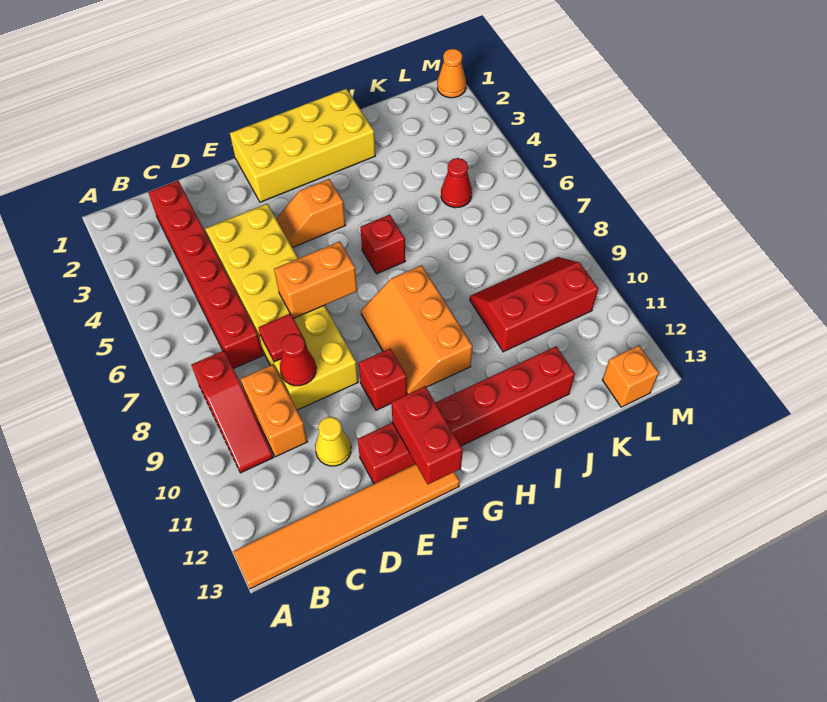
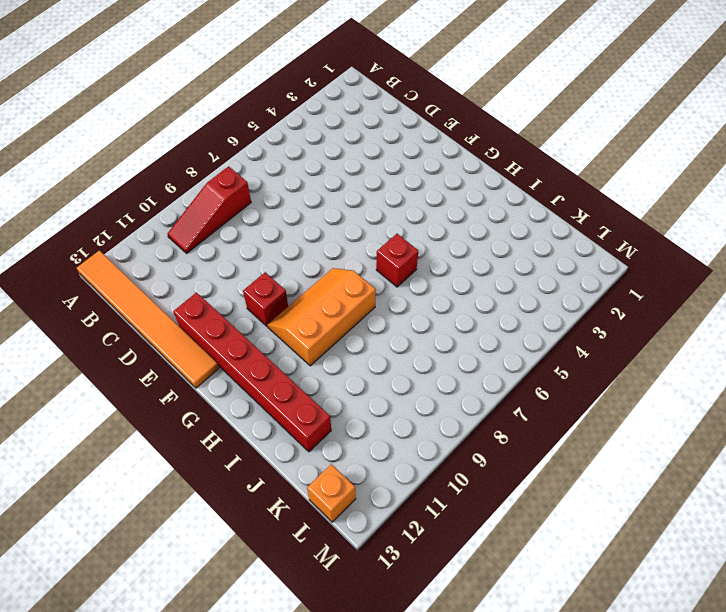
none -> red 1x6 brick [148,181,263,369]
none -> orange 1x2 brick [240,365,307,457]
none -> yellow 2x6 brick [205,204,358,410]

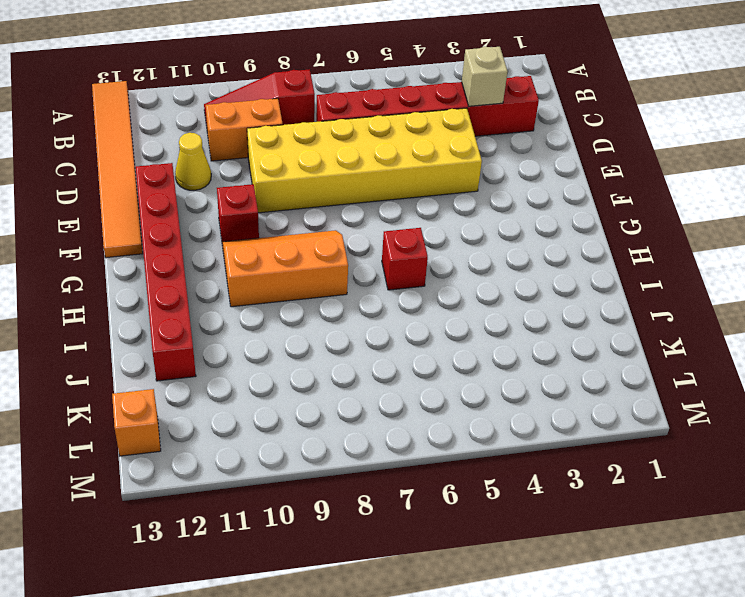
tan 1x1 brick [462,47,508,106] -> none
none -> yellow 2x4 brick [230,89,375,202]
none -> orange 1x2 slope [276,179,346,248]
none -> red 2x3 slope [470,257,598,352]

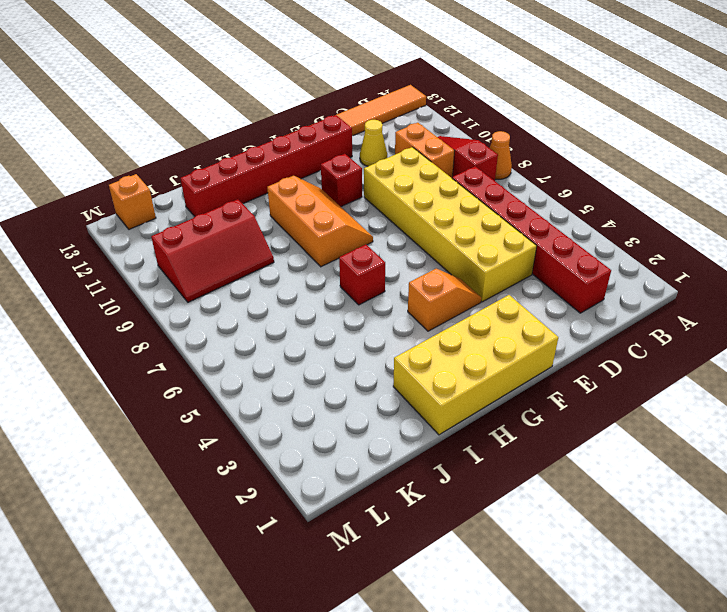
orange 1x1 cone [490,131,512,179] -> orange 1x1 cone moved to [437,49,466,98]
none -> red 1x1 cone [441,158,472,208]
none -> red 1x1 tile [258,313,306,362]
none -> red 1x1 cone [280,334,316,386]

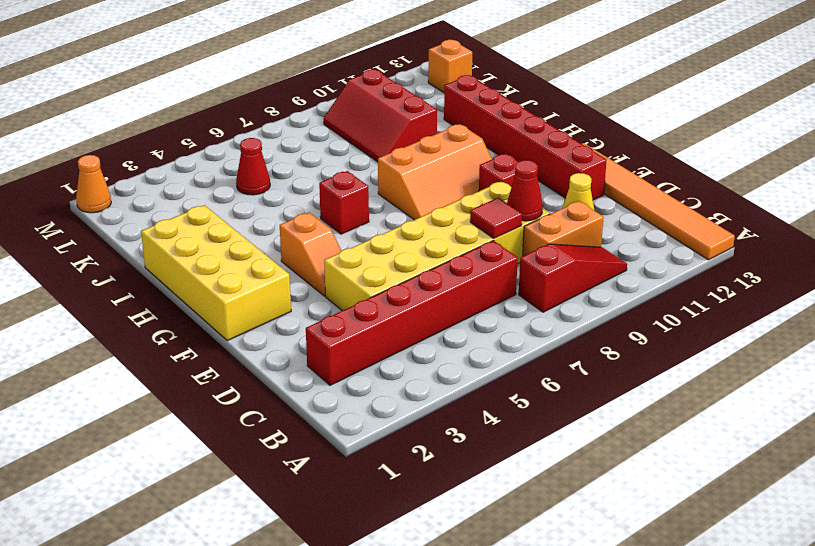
none -> orange 1x2 brick [274,241,357,318]
none -> red 1x2 brick [392,386,463,484]

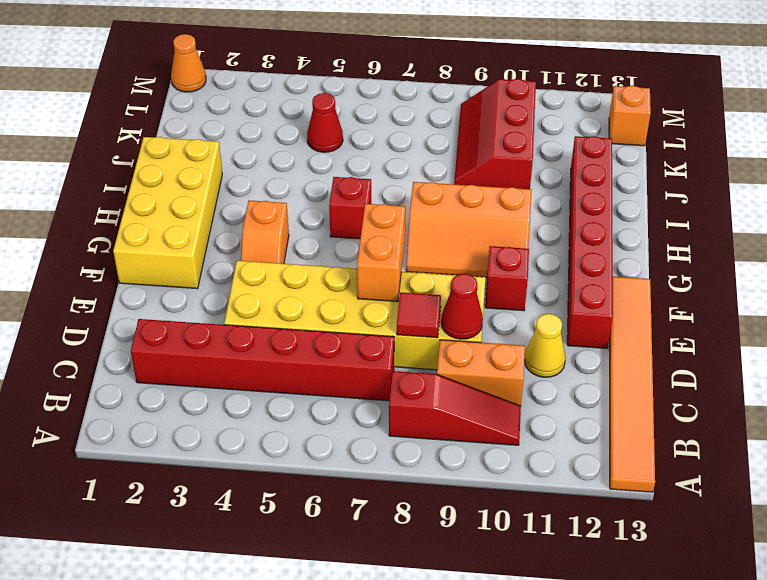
none -> red 1x2 brick [392,386,463,484]

